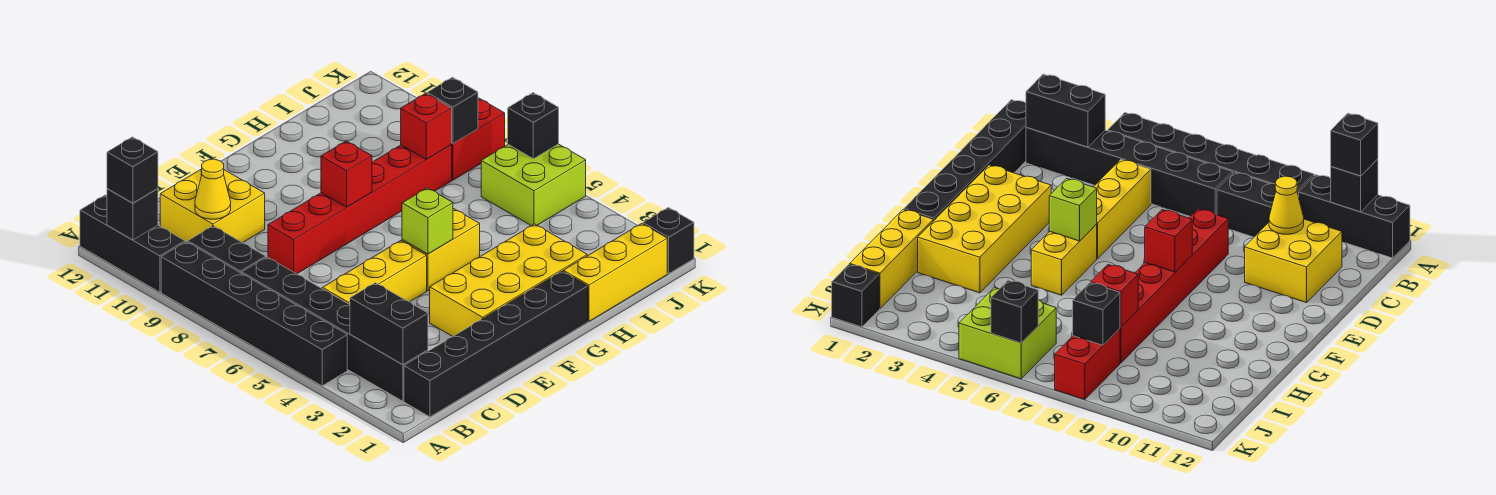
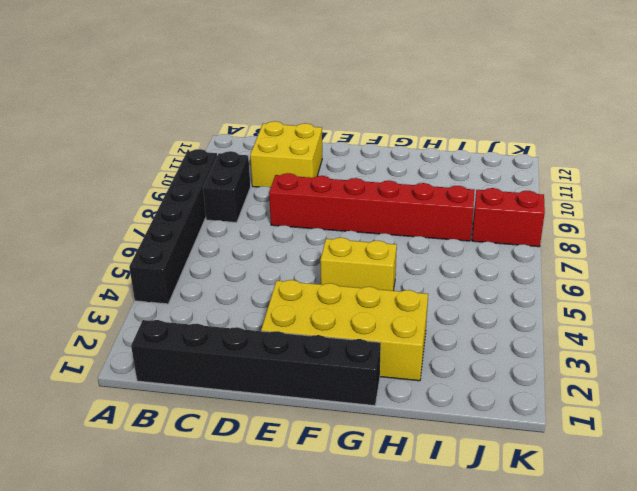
none -> black 1x3 brick [80,195,185,292]
none -> black 1x6 brick [242,257,428,401]
none -> yellow 1x3 brick [322,241,427,305]

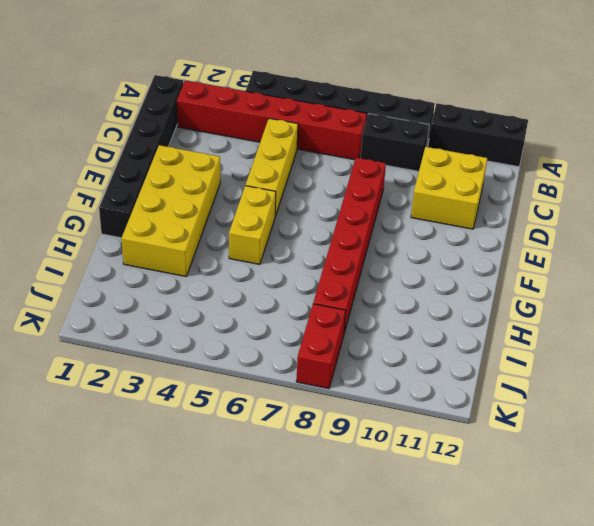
red 1x6 brick [177,81,367,160] -> black 1x6 brick [242,257,428,401]
none -> yellow 1x3 brick [563,223,667,321]
none -> lime 2x2 brick [481,144,586,226]
none -> black 1x1 brick [643,208,694,273]

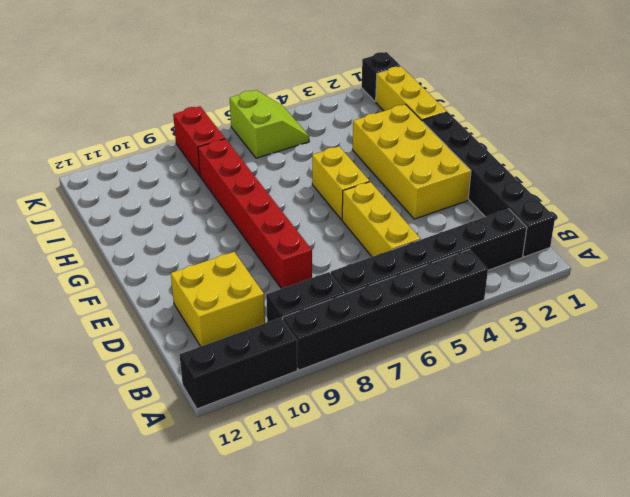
lime 2x2 slope [230,90,309,158] -> lime 2x2 brick [481,144,586,226]
none -> black 1x1 brick [107,188,158,240]
none -> black 1x2 brick [350,283,428,365]
none -> yellow 1x1 cone [195,159,231,219]

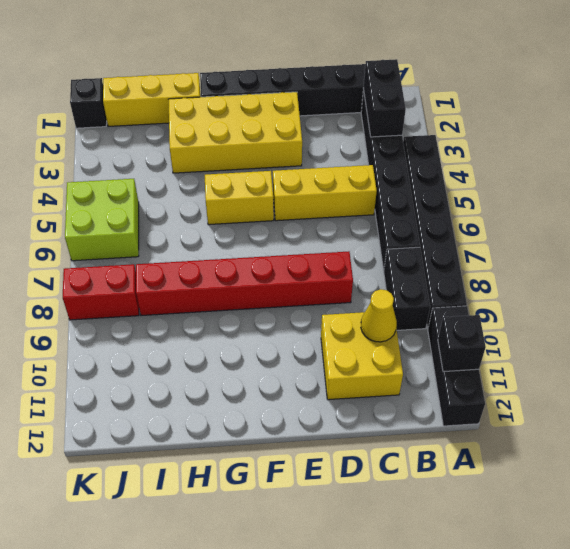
none -> lime 1x1 brick [402,188,453,254]
none -> red 1x1 brick [321,141,372,207]
none -> red 1x1 brick [401,93,452,159]

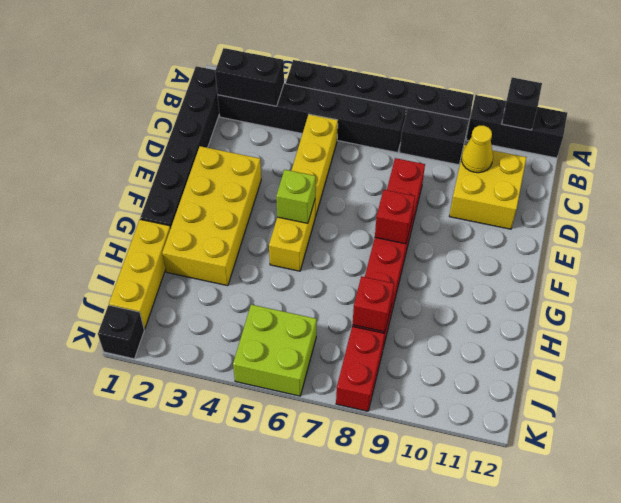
none -> black 1x1 brick [427,77,478,144]
none -> black 1x1 brick [508,93,559,159]
none -> black 1x1 brick [107,137,158,203]

